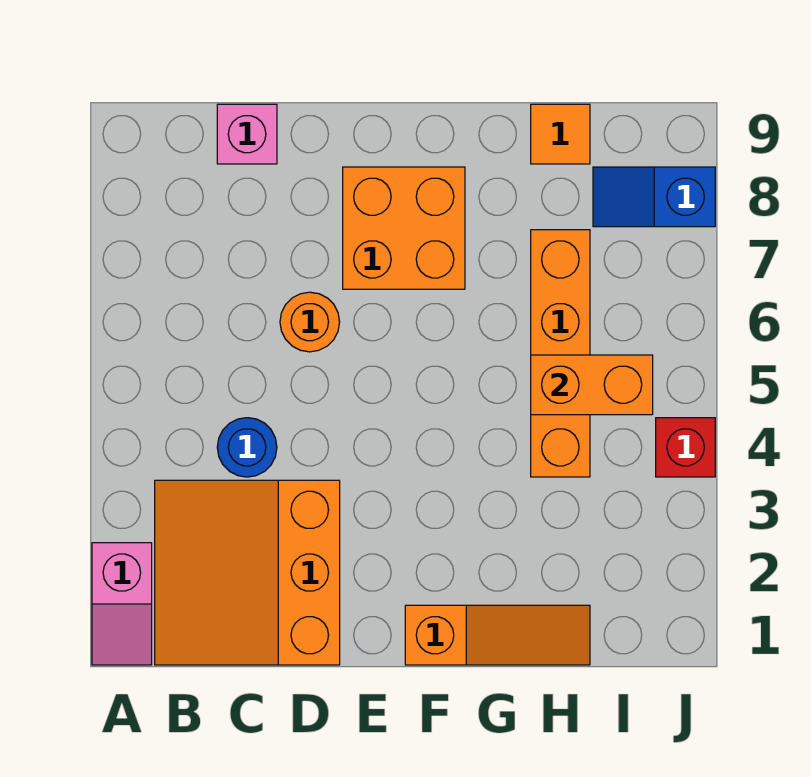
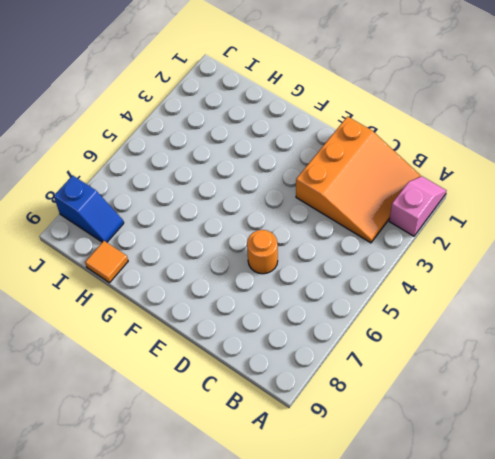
none -> blue 1x1 round brick [217,418,277,477]
none -> pink 1x1 brick [217,104,277,164]
none -> orange 2x2 brick [343,167,465,289]

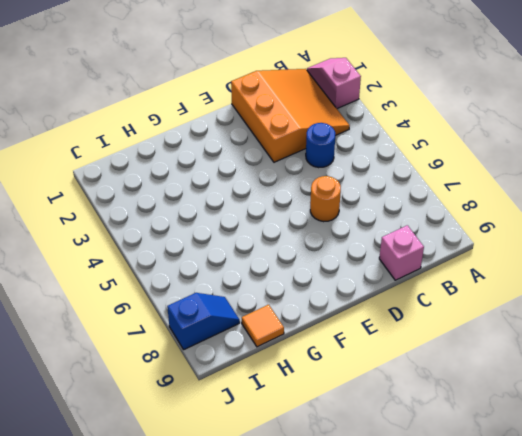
none -> orange 2x2 brick [343,167,465,289]
none -> orange 1x3 slope [405,605,590,665]
none -> orange 1x4 brick [531,230,590,477]

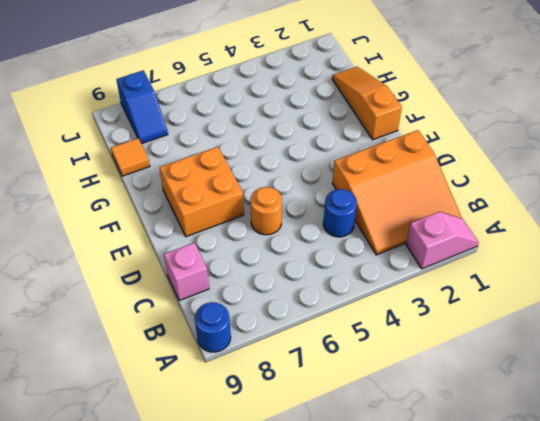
blue 1x1 round brick [195,302,231,352] -> none
none -> orange 1x4 brick [531,230,590,477]
none -> red 1x1 brick [656,418,715,477]
none -> orange 1x2 brick [531,355,653,415]

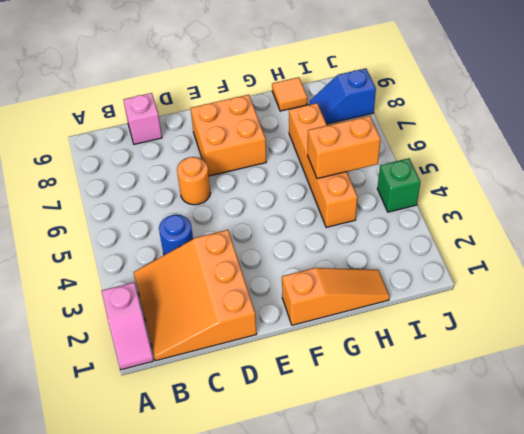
green 1x1 brick [377,158,420,212] -> red 1x1 brick [656,418,715,477]

